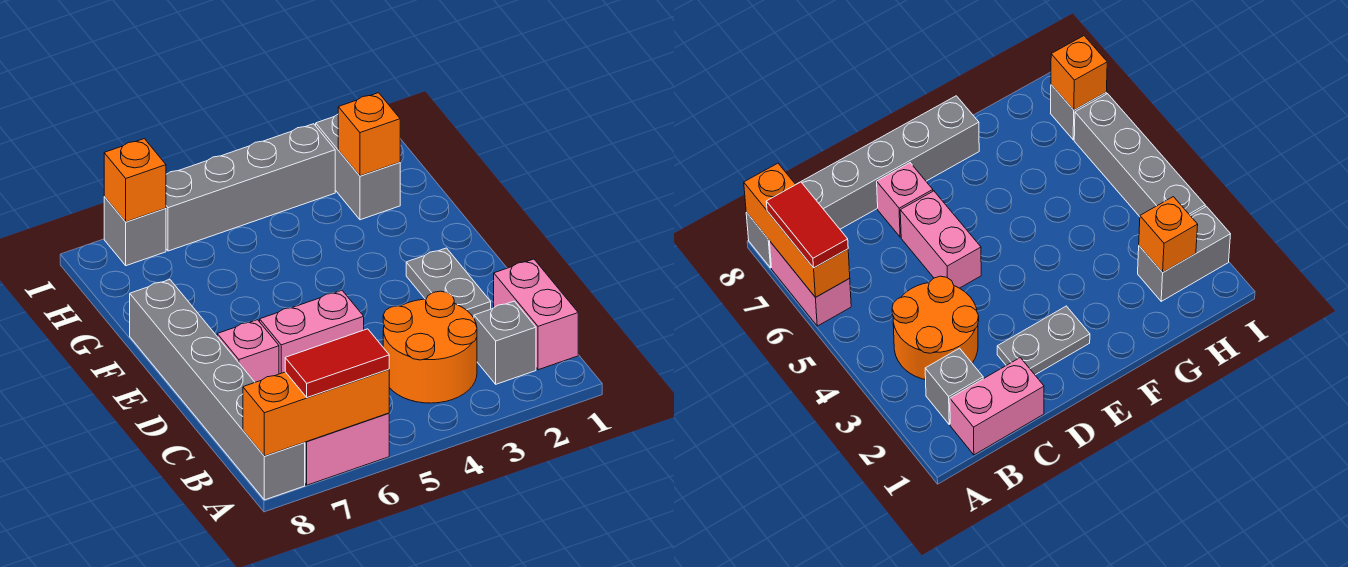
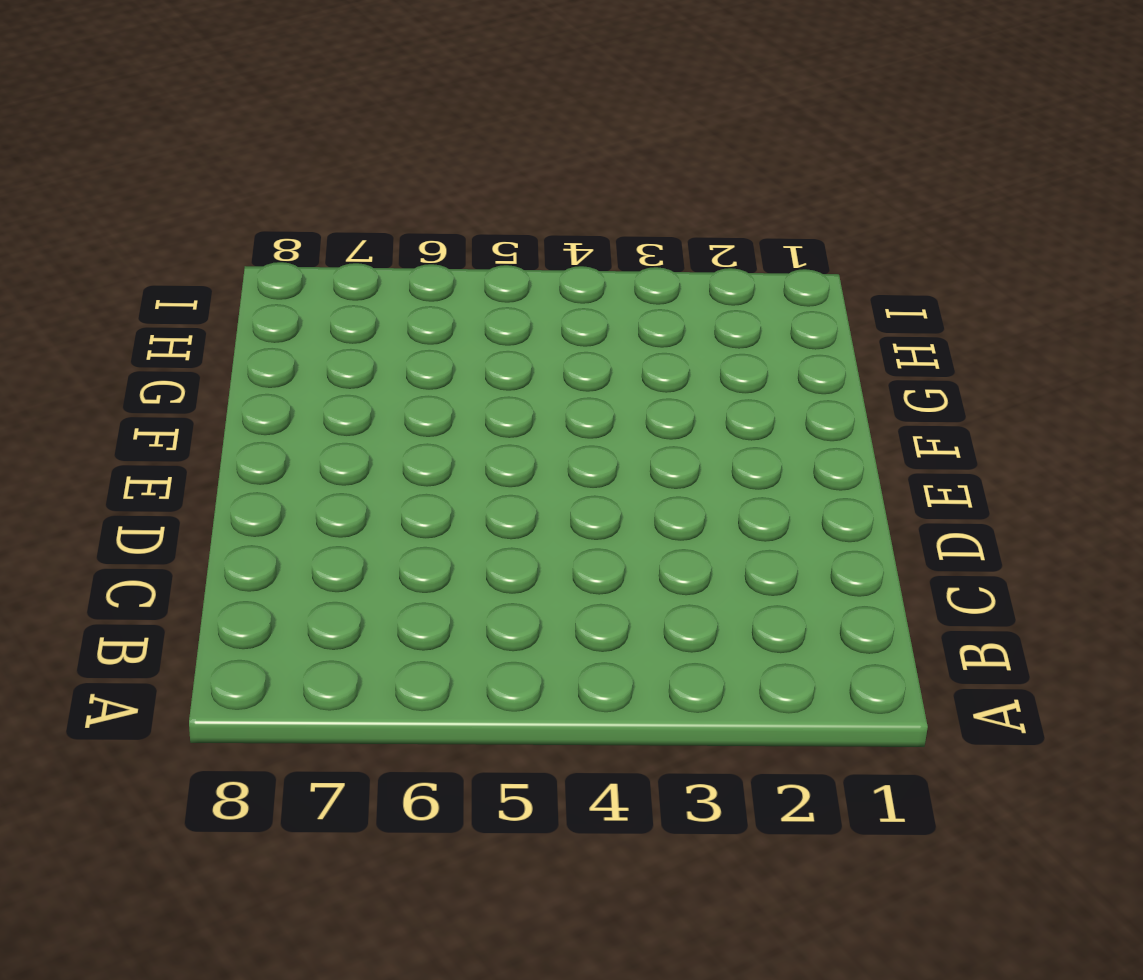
none -> pink 1x2 brick [305,413,389,485]
none -> grey 1x6 brick [130,280,305,500]
none -> pink 1x2 brick [494,259,578,370]

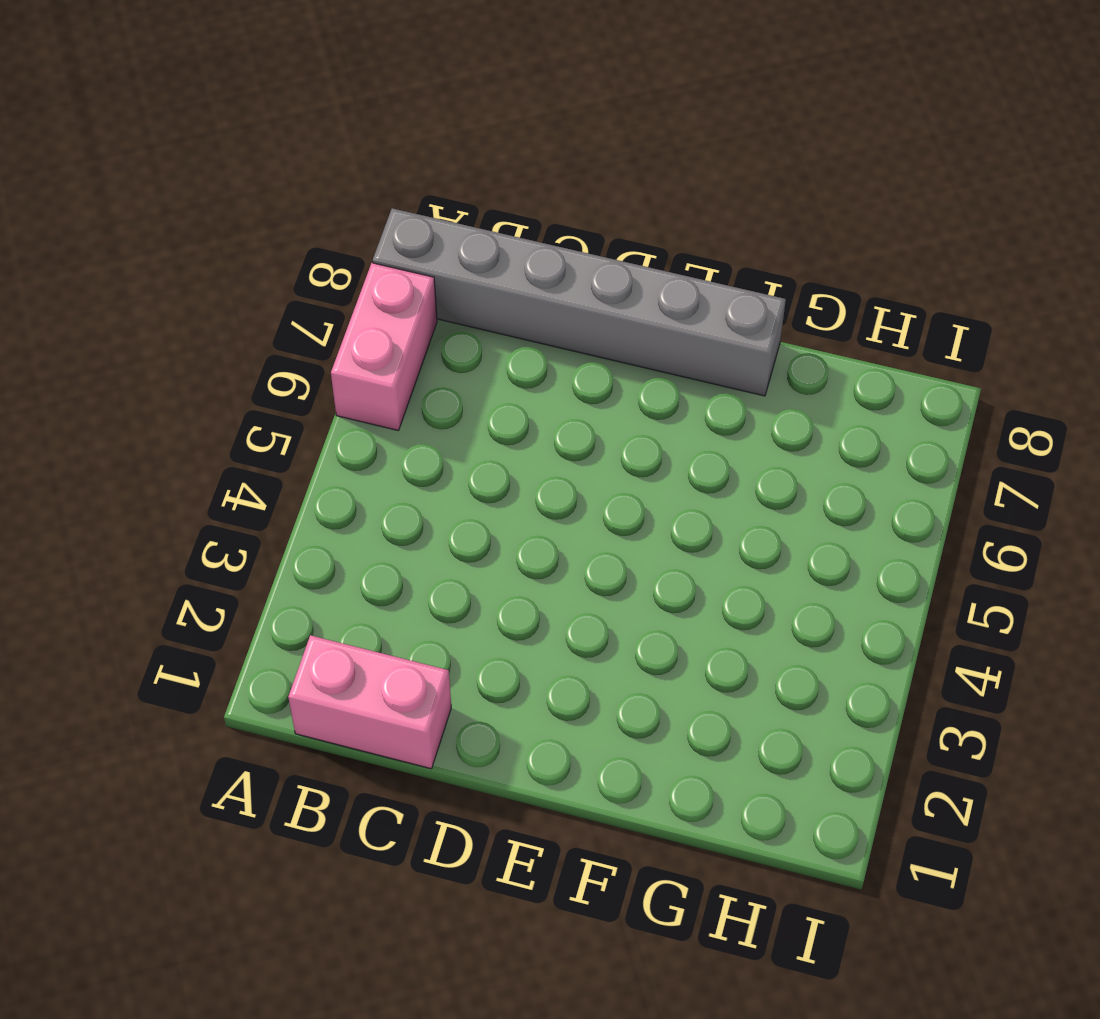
none -> grey 1x1 brick [474,301,536,384]
none -> orange 2x2 round brick [383,291,477,403]
none -> grey 1x2 plate [406,248,491,318]

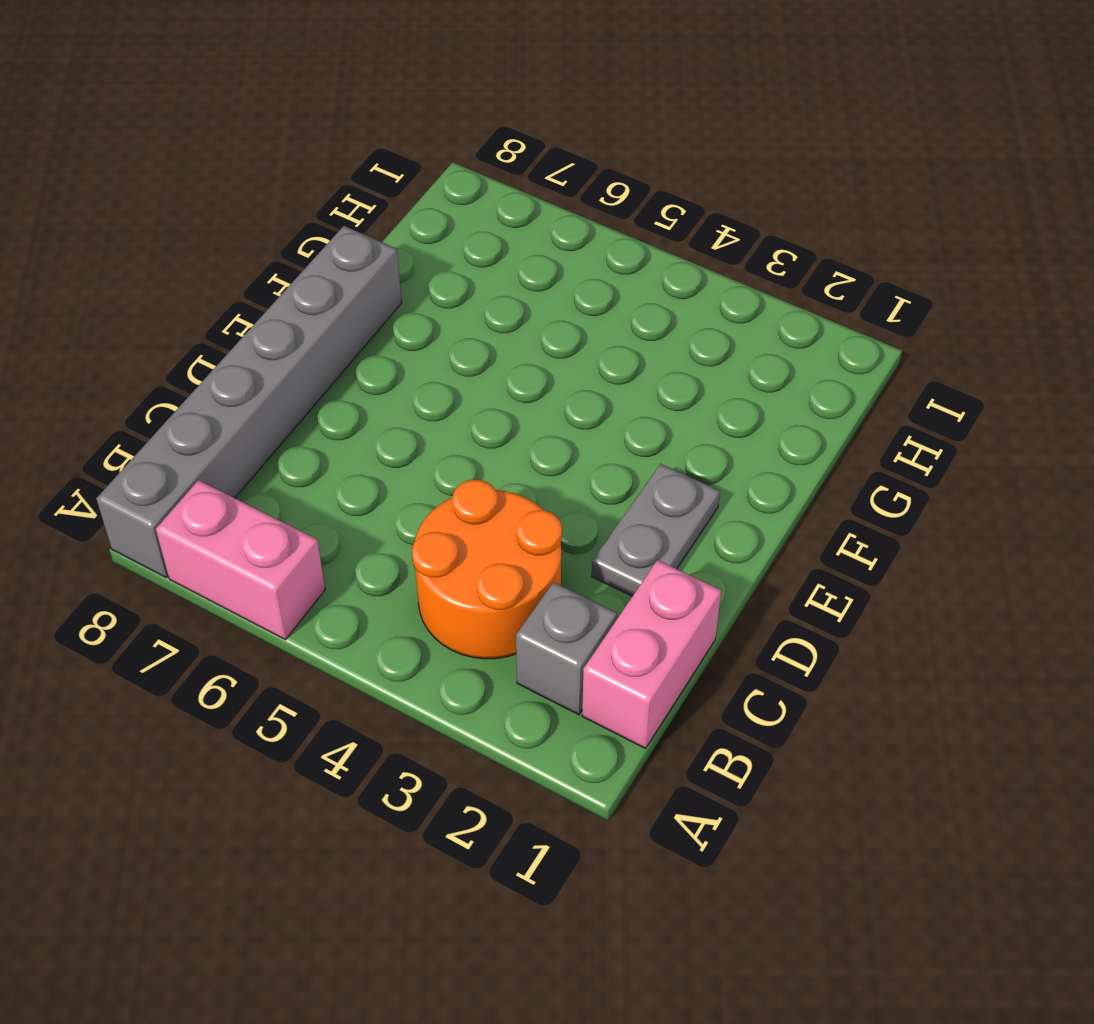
none -> pink 1x2 brick [260,290,364,374]
none -> pink 1x1 brick [217,320,279,382]
none -> grey 1x2 brick [316,115,400,220]

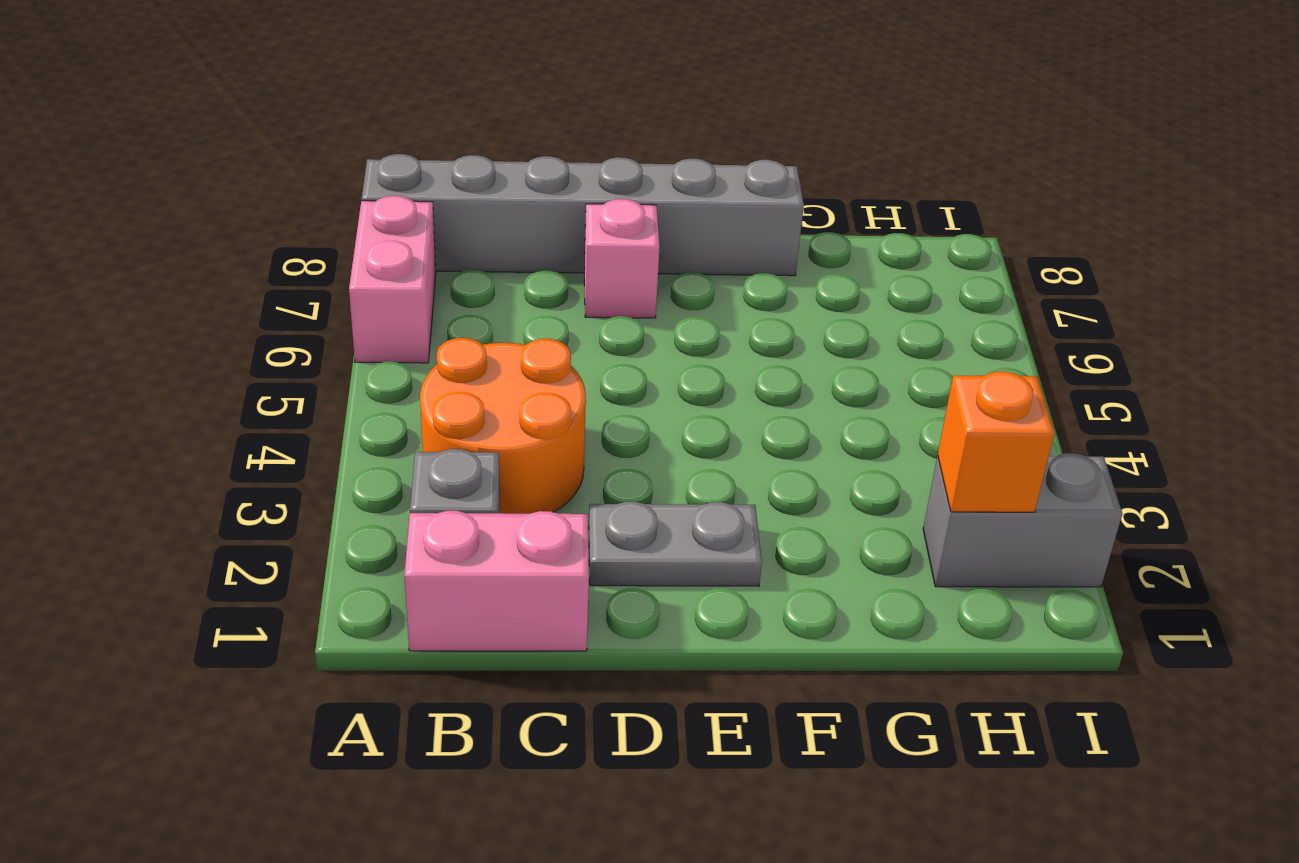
none -> pink 1x2 brick [260,290,364,374]
none -> grey 1x4 brick [166,124,335,251]
none -> grey 1x1 brick [104,197,166,266]

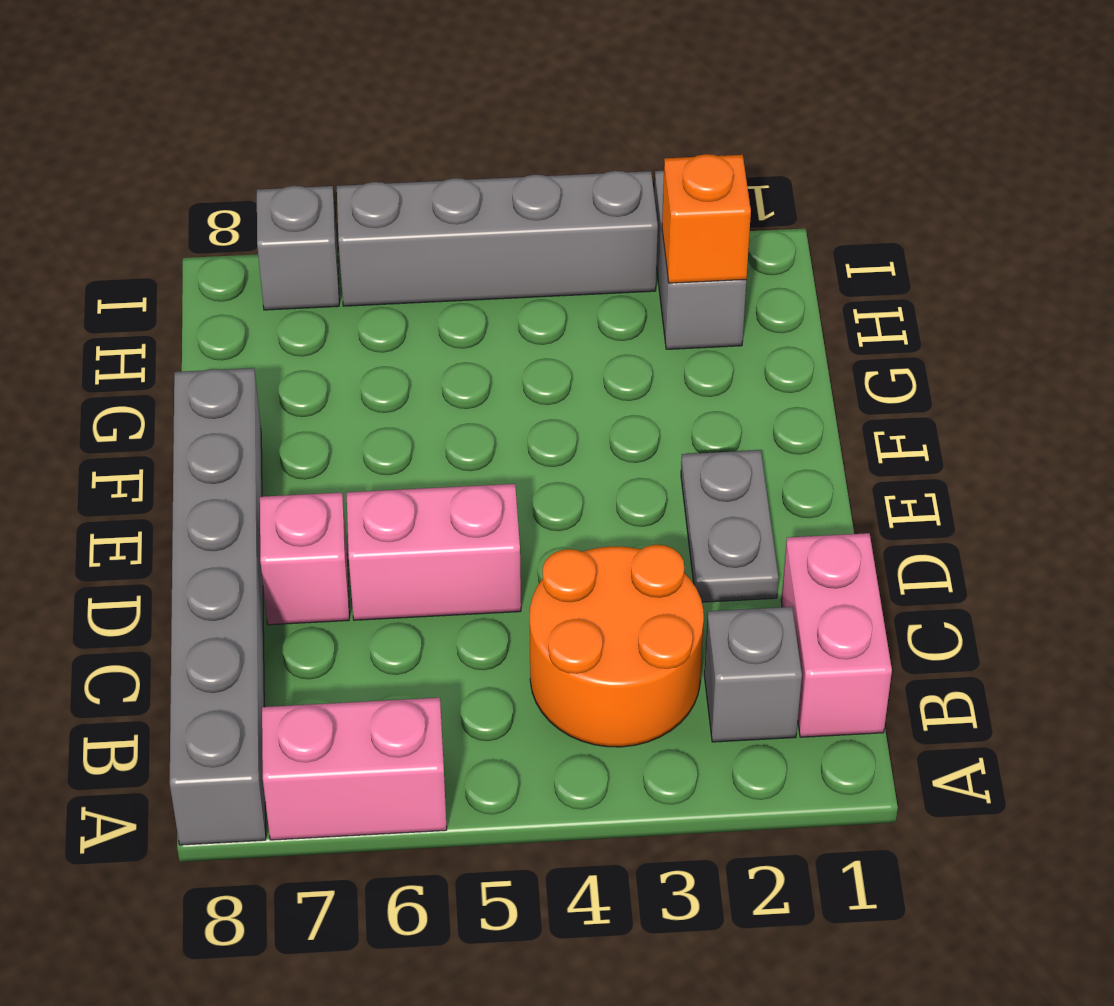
none -> orange 1x3 brick [243,369,389,456]
none -> orange 1x1 brick [104,139,166,222]
none -> red 1x2 tile [285,329,389,397]

